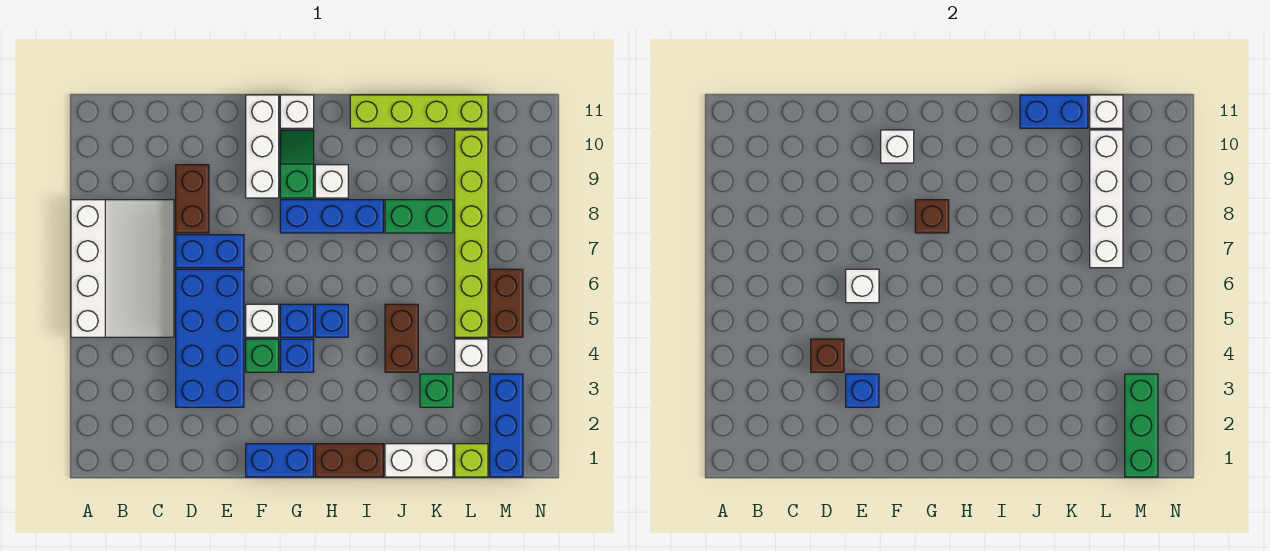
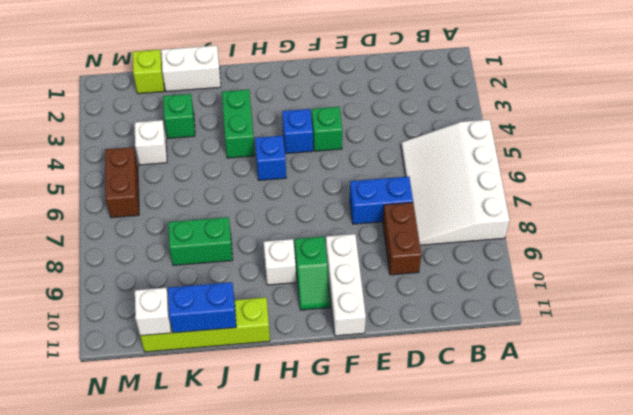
green 1x2 brick [222,90,255,158] -> none
none -> blue 2x4 brick [176,269,244,407]
none -> blue 1x2 brick [246,444,314,477]
none -> white 1x1 brick [246,304,279,337]
none -> blue 1x1 brick [280,304,314,337]

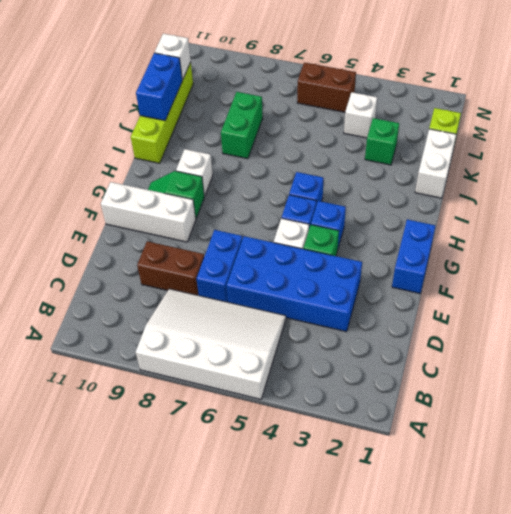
none -> blue 1x3 brick [280,200,383,233]
none -> white 1x1 brick [280,95,314,128]
none -> brown 1x2 brick [315,444,383,477]
none -> brown 1x2 brick [385,304,418,372]

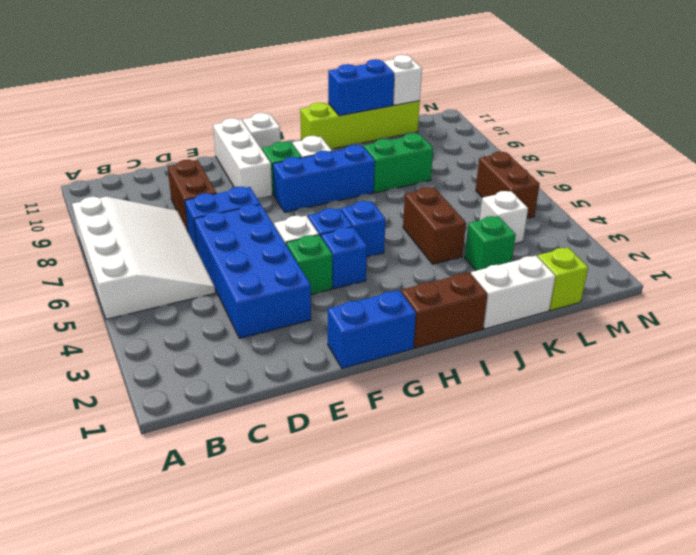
none -> lime 1x6 brick [455,130,488,337]
none -> blue 1x3 brick [490,374,523,477]
none -> brown 1x1 brick [811,339,844,372]
none -> blue 1x1 brick [846,374,879,407]

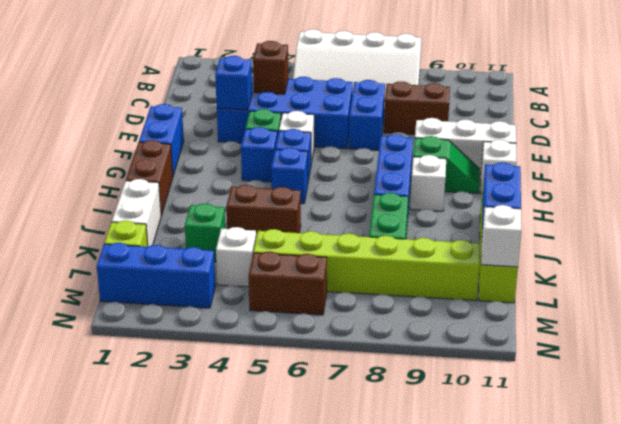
none -> white 1x1 brick [846,269,879,303]
none -> white 1x1 brick [881,130,914,163]
none -> brown 1x1 brick [915,200,949,233]
none -> white 1x4 brick [1090,130,1123,268]

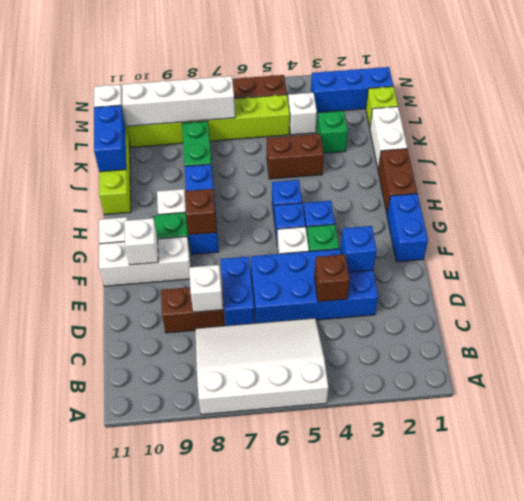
white 1x1 brick [189,265,223,312] -> white 1x1 brick moved to [846,269,879,303]
none -> green 1x3 brick [1125,374,1158,477]

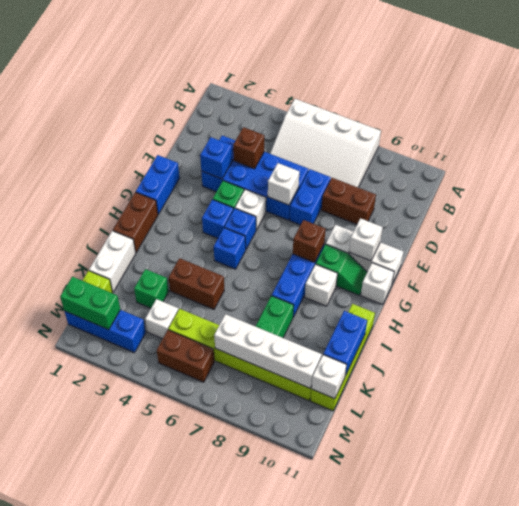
green 1x2 brick [60,277,120,330] -> green 1x3 brick [1125,374,1158,477]

